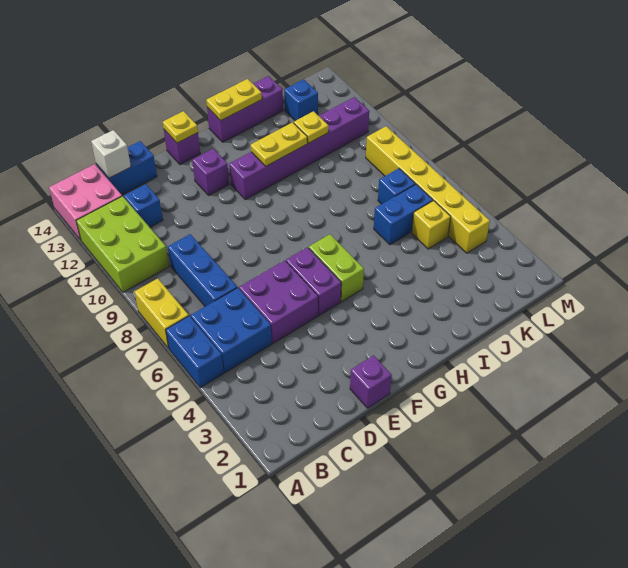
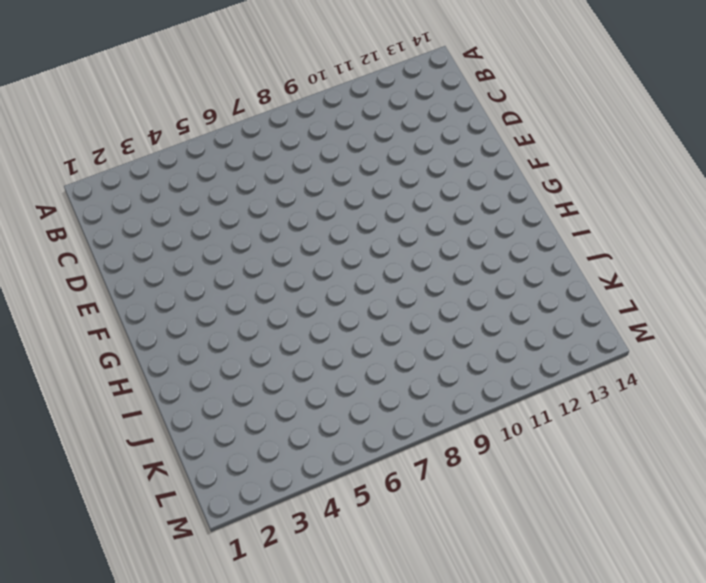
none -> blue 1x2 brick [166,316,224,388]
none -> yellow 1x2 brick [134,278,189,348]
none -> lime 2x3 brick [76,196,169,292]

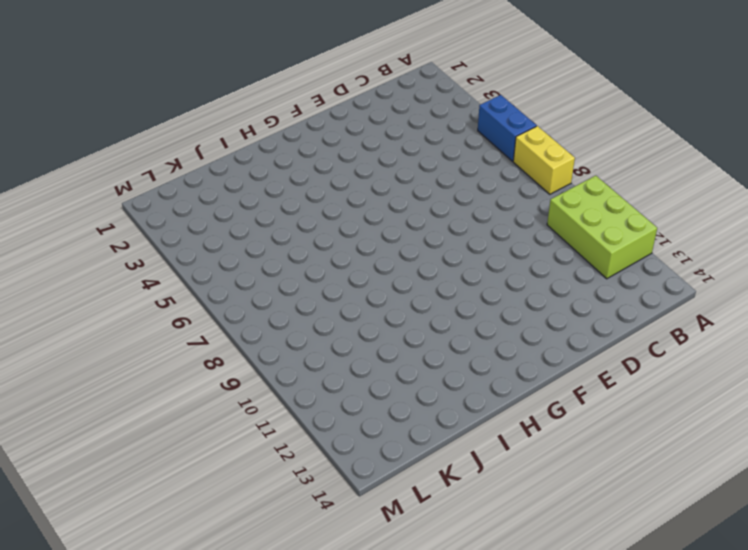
none -> pink 2x2 brick [49,164,122,240]
none -> blue 2x2 brick [191,288,272,373]
none -> blue 1x3 brick [168,234,237,306]

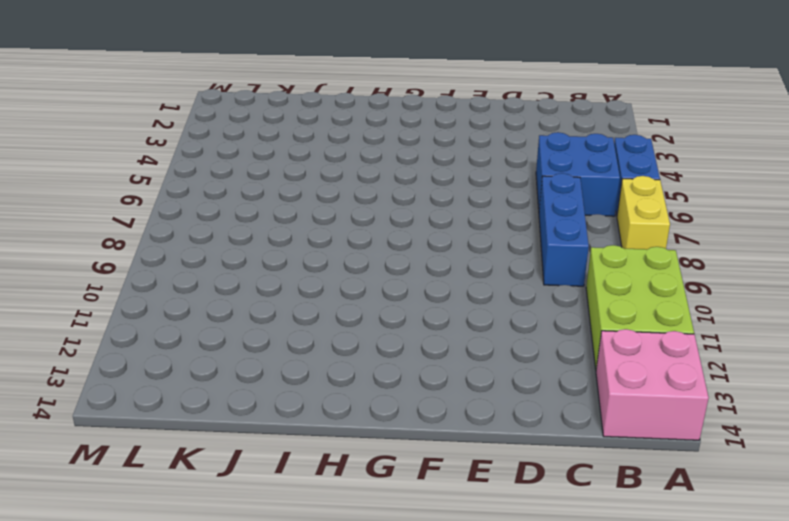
none -> blue 1x1 brick [124,184,163,227]
none -> blue 1x2 brick [96,141,157,195]
none -> purple 2x2 brick [239,261,318,343]

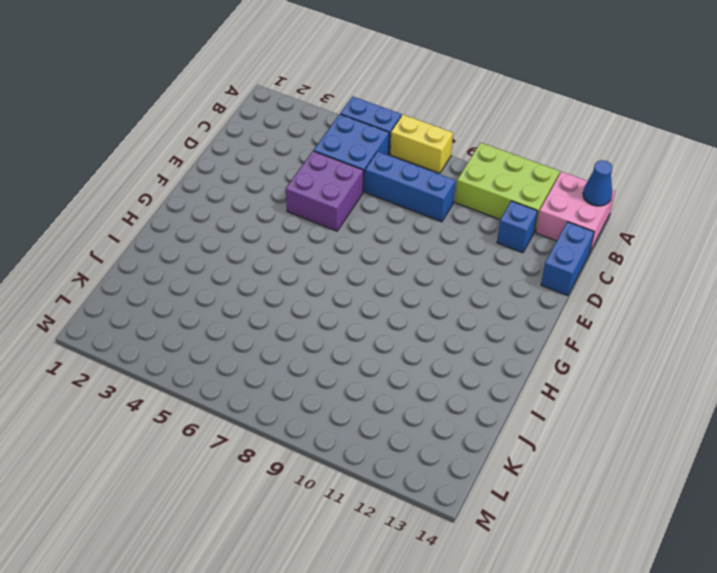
blue 1x1 cone [583,160,612,206] -> none
none -> purple 1x1 brick [350,355,392,408]
none -> purple 1x2 brick [286,247,341,315]
none -> purple 1x1 brick [192,149,229,195]

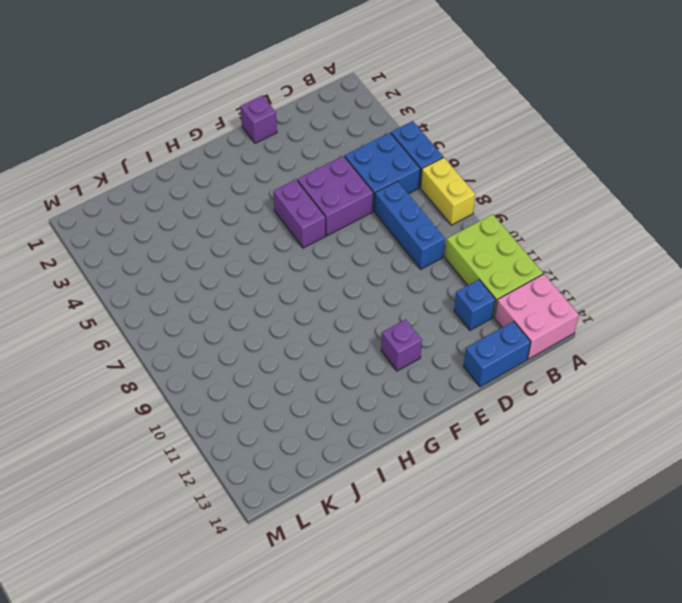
none -> purple 1x1 brick [164,130,200,165]
none -> lime 1x2 brick [309,234,364,301]
none -> purple 1x6 brick [229,97,369,200]

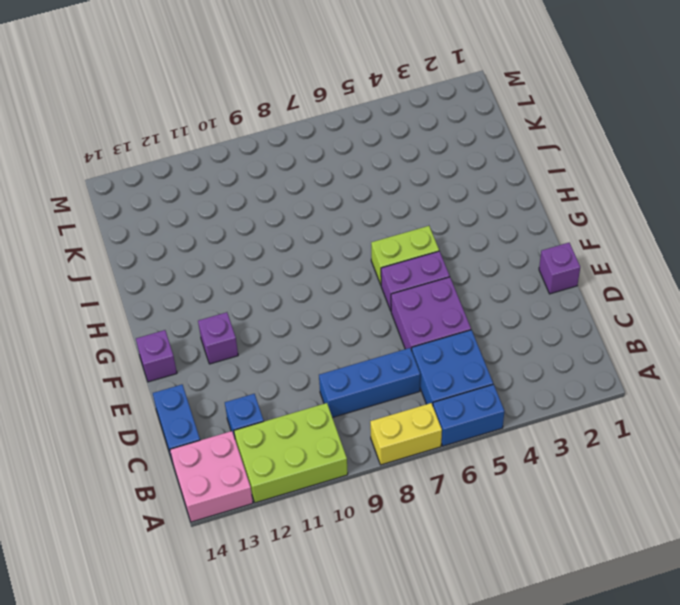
none -> purple 1x6 brick [229,97,369,200]
none -> purple 1x3 brick [207,76,283,142]
none -> blue 1x2 brick [374,184,433,245]

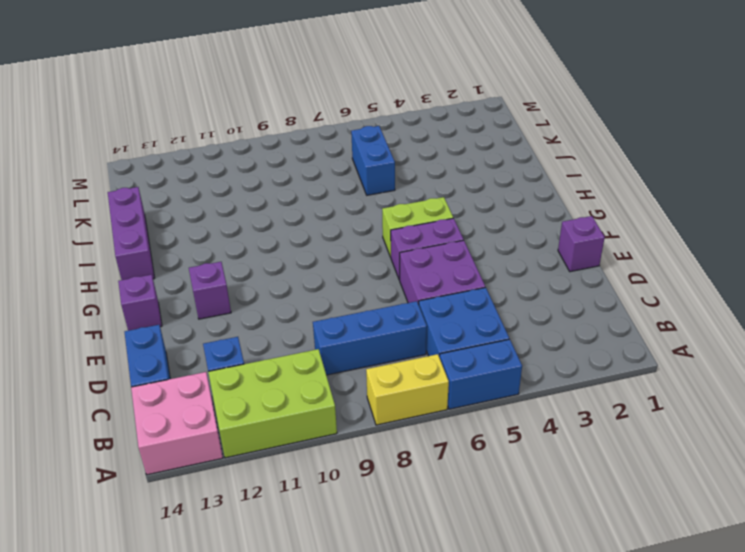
none -> purple 1x6 brick [229,97,369,200]
none -> yellow 1x1 brick [412,201,451,249]
none -> blue 1x1 brick [378,168,415,204]

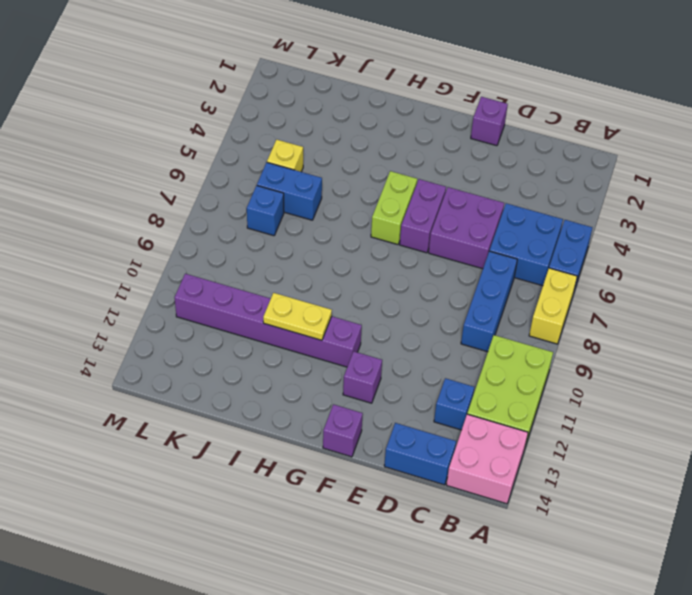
none -> purple 1x3 brick [207,76,283,142]
none -> blue 1x1 brick [284,79,318,121]
none -> yellow 1x6 brick [366,126,490,253]

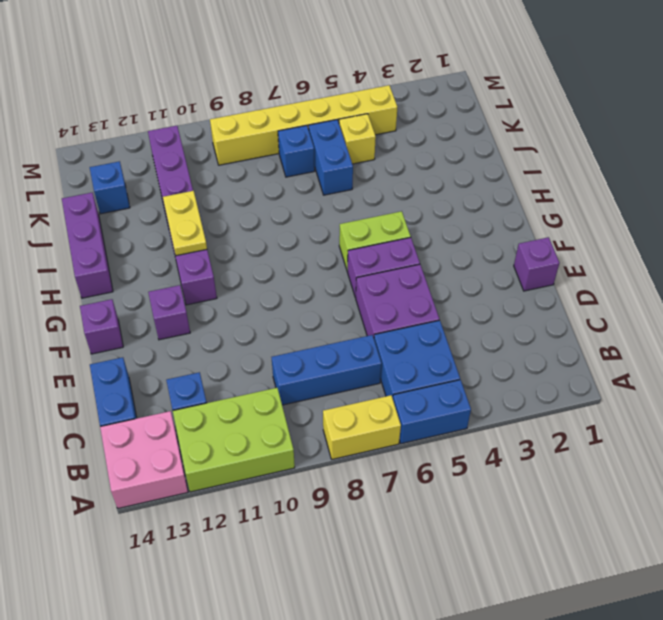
none -> white 1x1 brick [91,130,131,178]
none -> yellow 1x1 plate [163,111,198,143]
none -> yellow 1x2 plate [206,79,262,121]

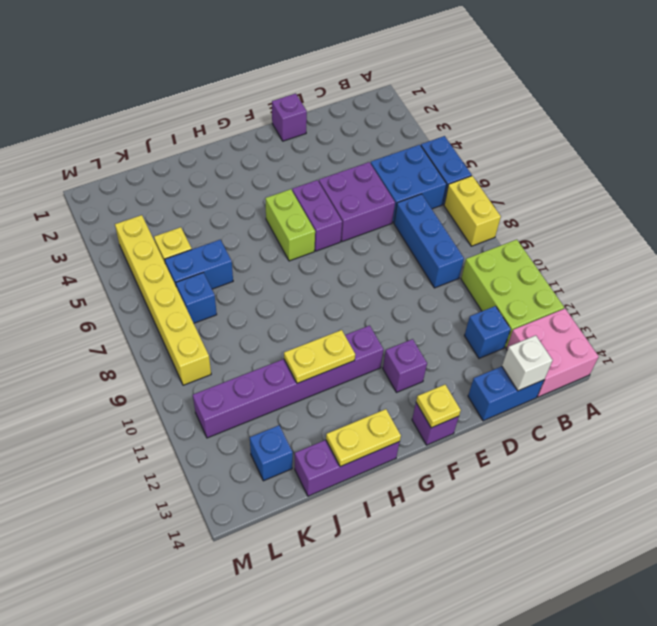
none -> yellow 1x1 plate [294,111,329,143]

